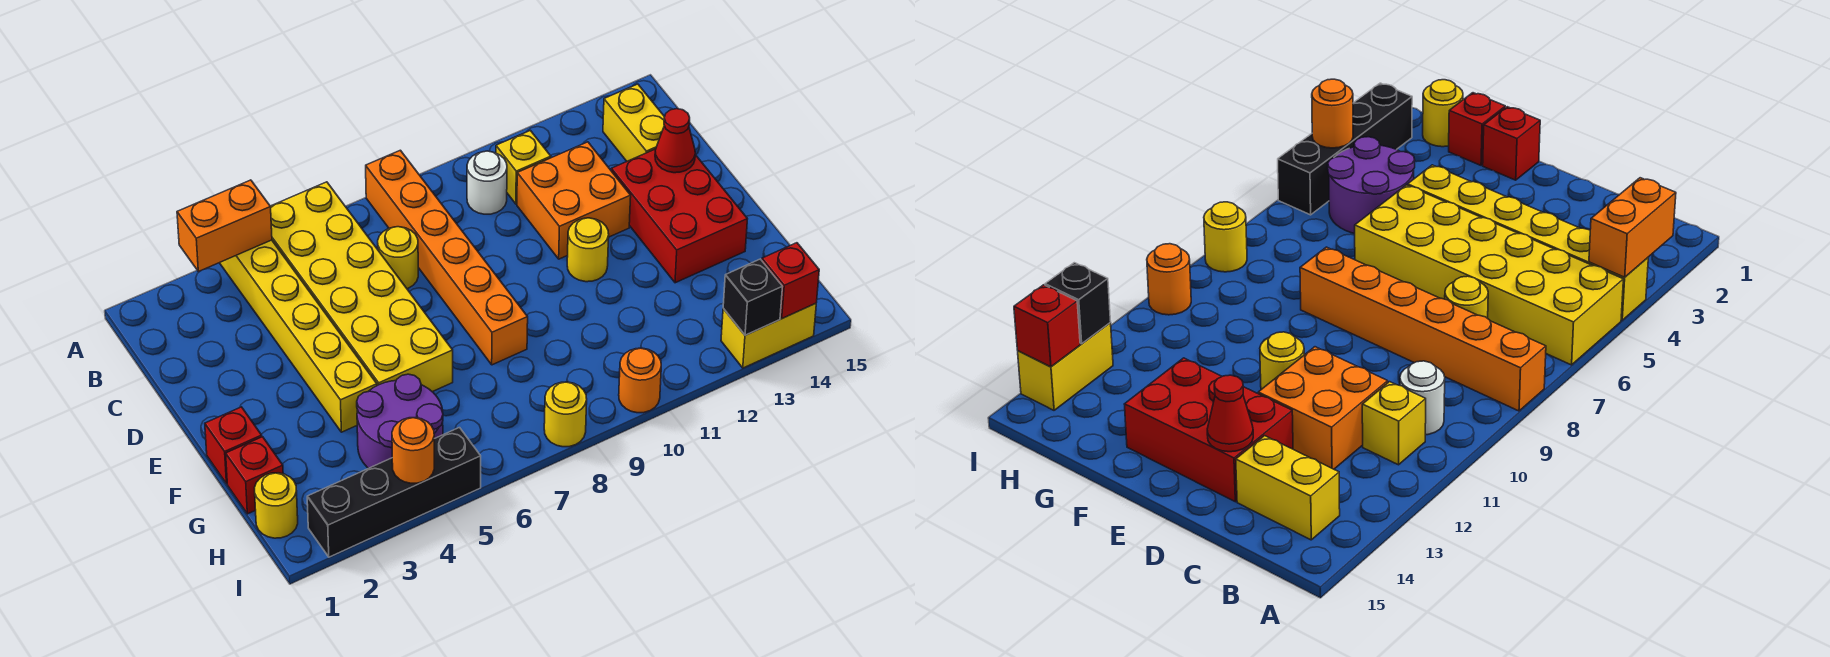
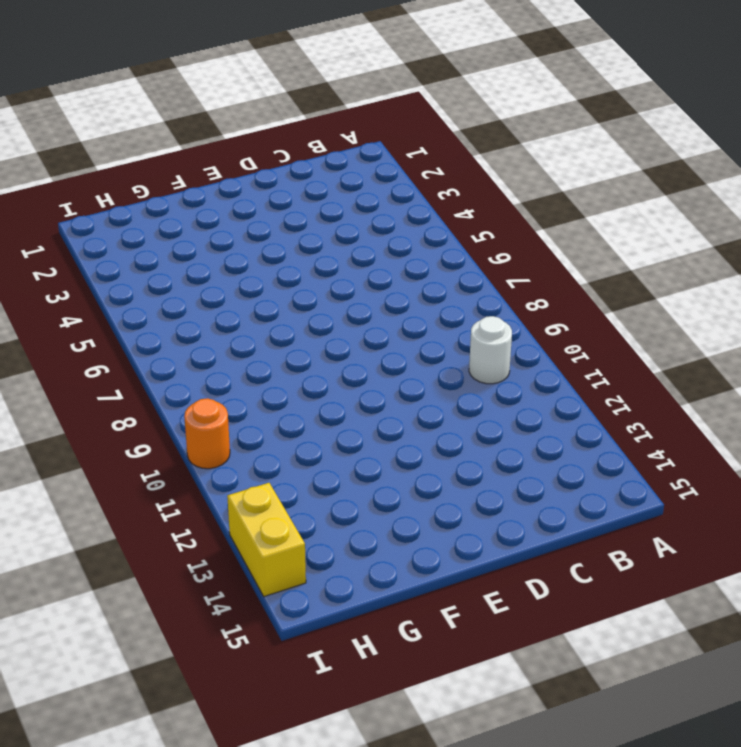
none -> yellow 1x6 brick [220,240,377,432]
none -> yellow 2x6 brick [270,182,453,392]
none -> orange 1x6 brick [366,150,528,365]

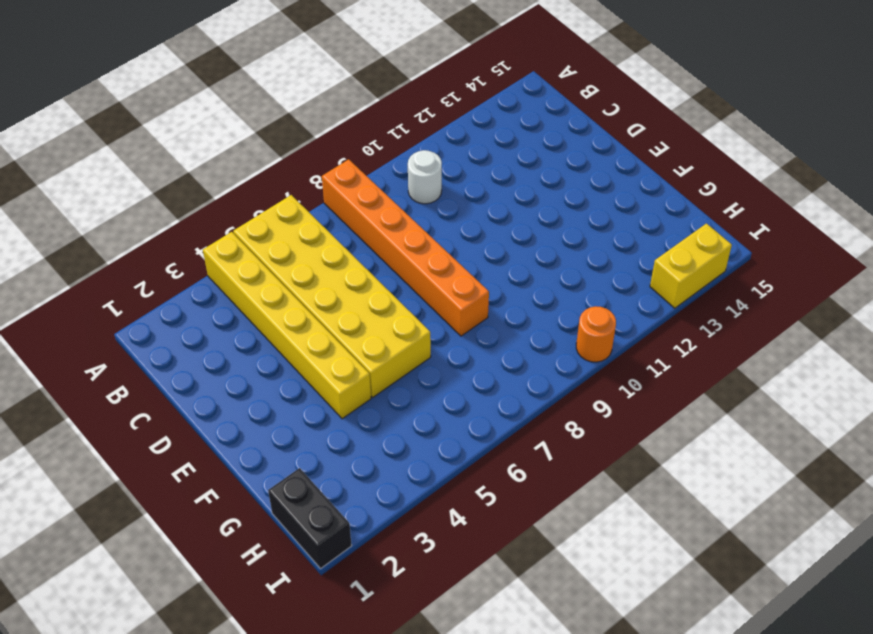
black 1x2 brick [268,468,352,568] -> yellow 1x1 round brick [255,473,298,538]
none -> yellow 1x1 brick [496,131,551,204]
none -> yellow 1x2 brick [603,84,664,161]
none -> yellow 1x1 round brick [378,227,418,289]

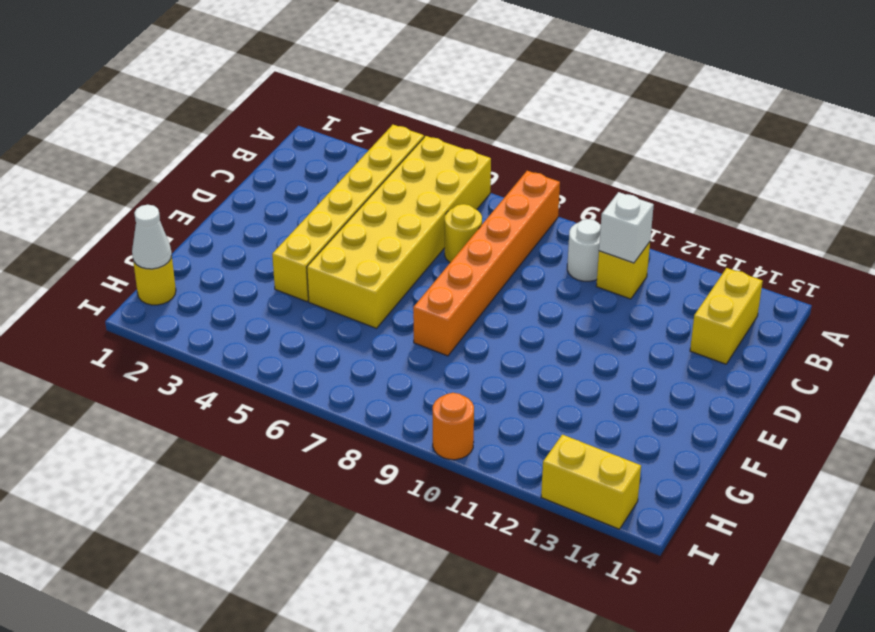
white 1x1 brick [599,192,654,263] -> none
white 1x1 cone [132,205,172,269] -> none
none -> orange 2x2 brick [517,142,631,259]
none -> red 2x3 brick [611,149,747,283]
none -> yellow 1x1 round brick [567,218,609,282]

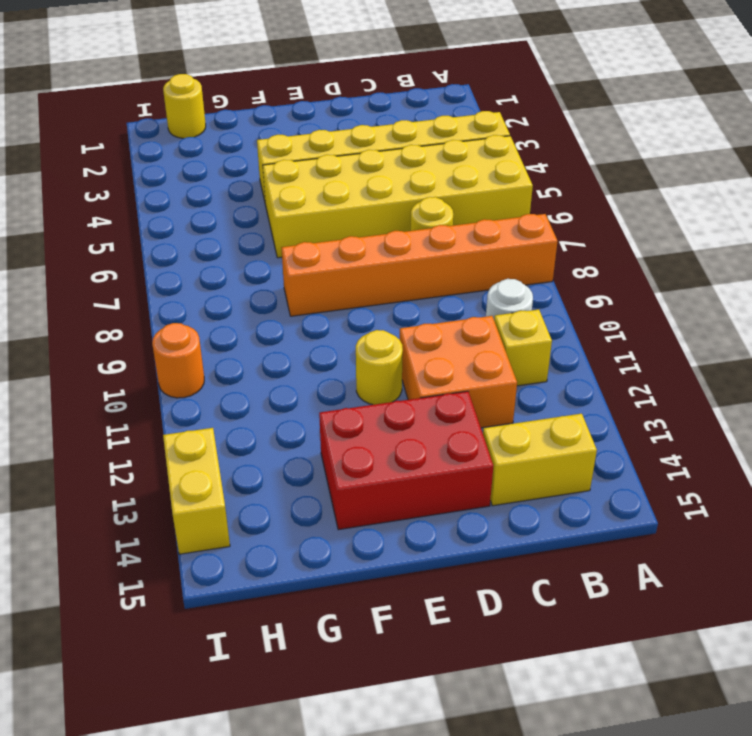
none -> red 1x1 brick [205,407,262,484]
none -> red 1x1 brick [226,437,283,514]
none -> purple 2x2 round brick [357,374,443,468]

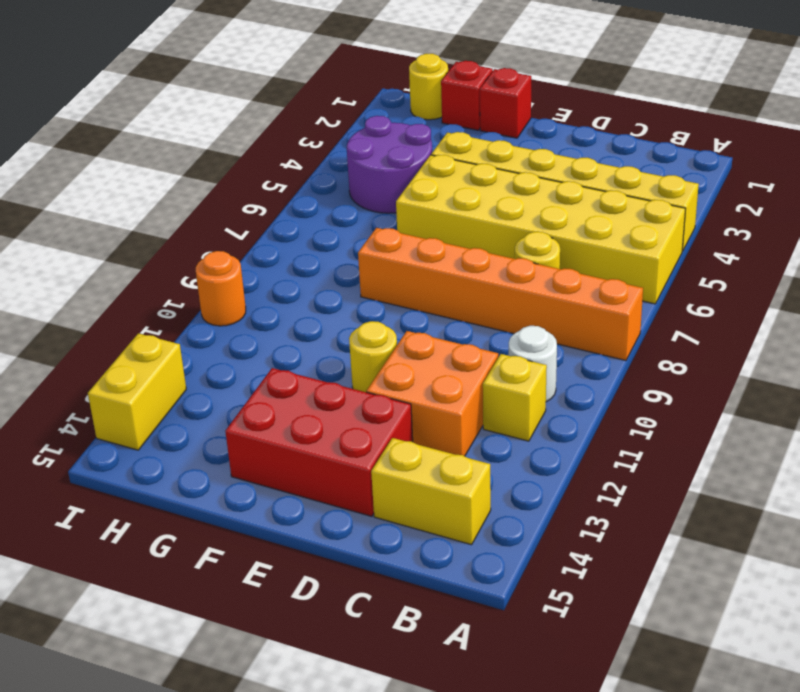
none -> black 1x4 brick [307,428,481,557]
none -> yellow 1x1 round brick [544,382,587,447]
none -> orange 1x2 brick [177,180,272,272]

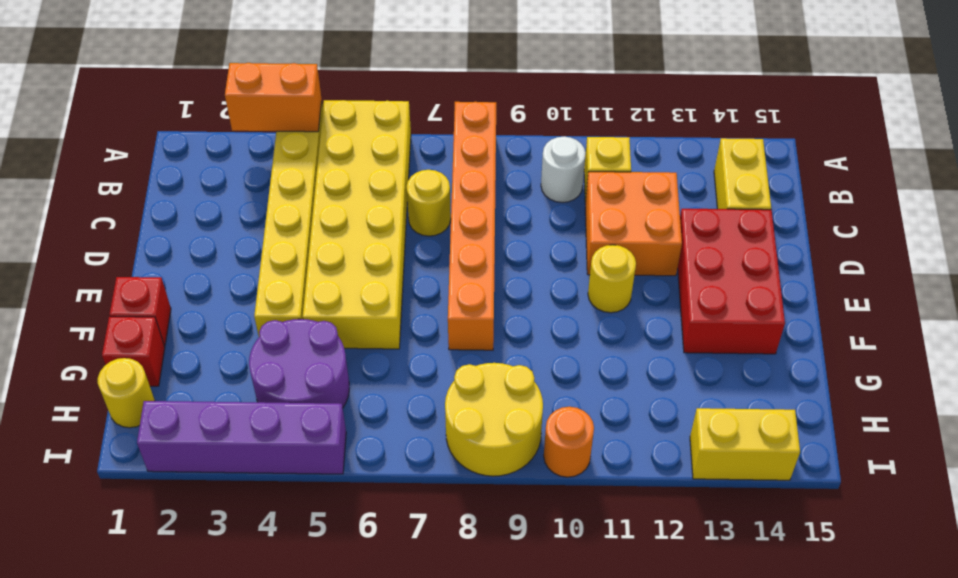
yellow 2x2 round brick [445,363,543,476] -> yellow 1x1 round brick [544,382,587,447]
purple 1x4 brick [137,401,346,474] -> black 1x4 brick [307,428,481,557]
none -> red 1x1 cone [655,109,695,173]
none -> orange 1x1 round brick [392,418,434,483]
none -> black 1x1 brick [723,259,783,335]

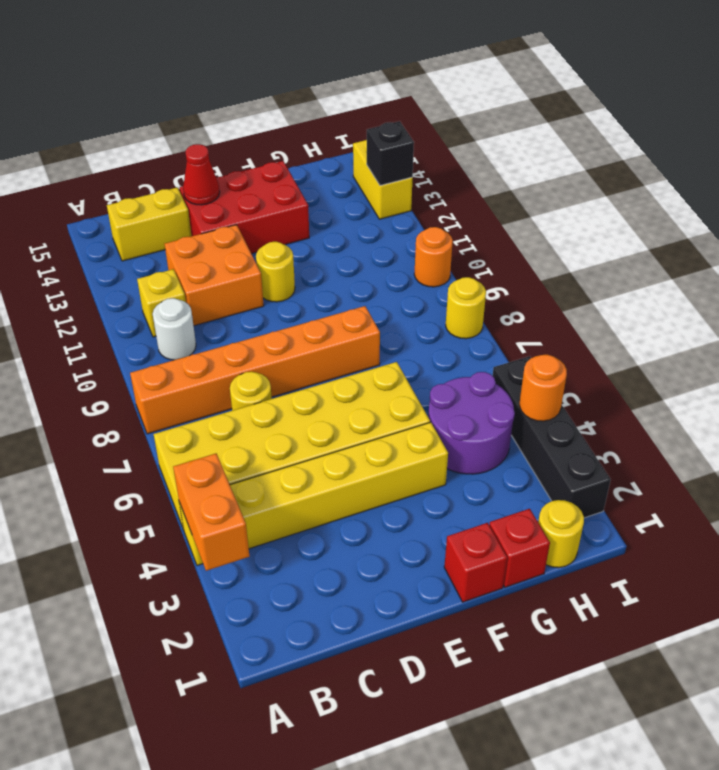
none -> red 1x1 brick [762,243,819,319]

